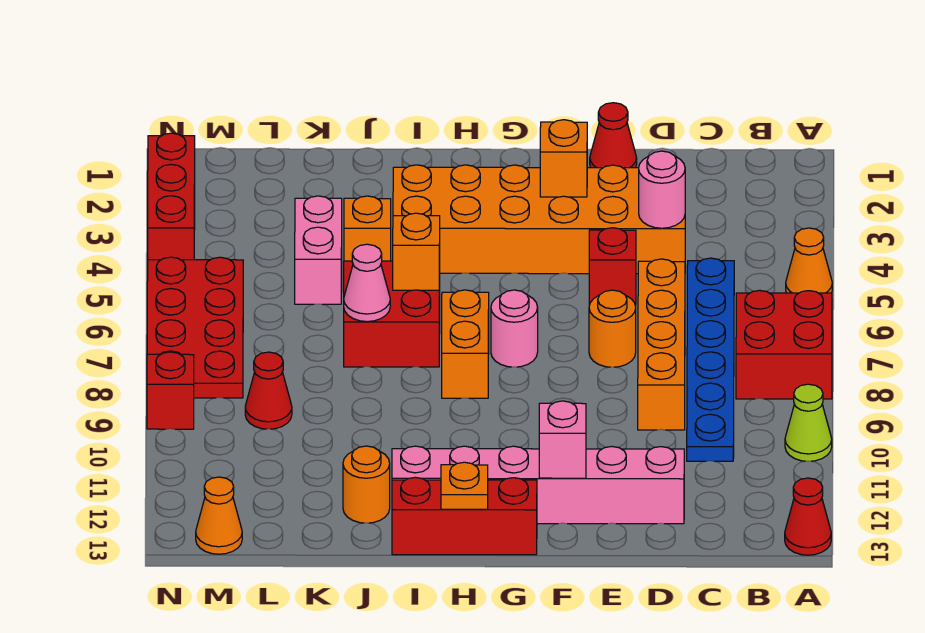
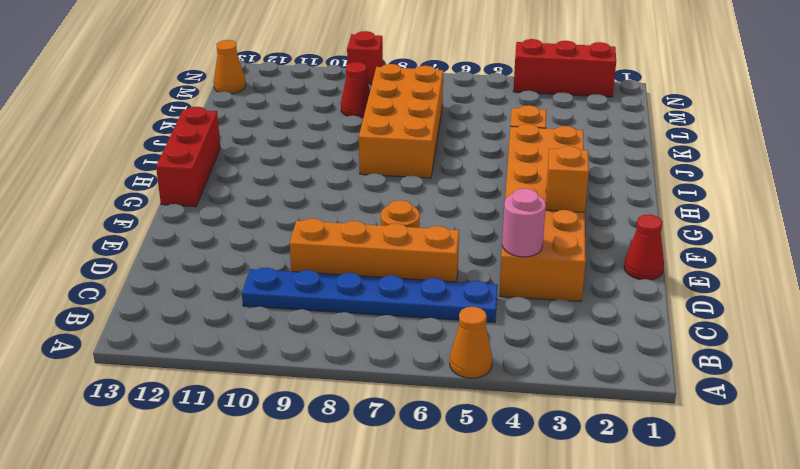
orange 2x4 brick [359,64,443,178] -> red 2x2 brick [344,261,440,367]
none -> red 2x2 brick [736,290,832,399]
none -> lime 1x1 cone [785,384,832,461]
none -> red 1x1 cone [785,478,831,555]

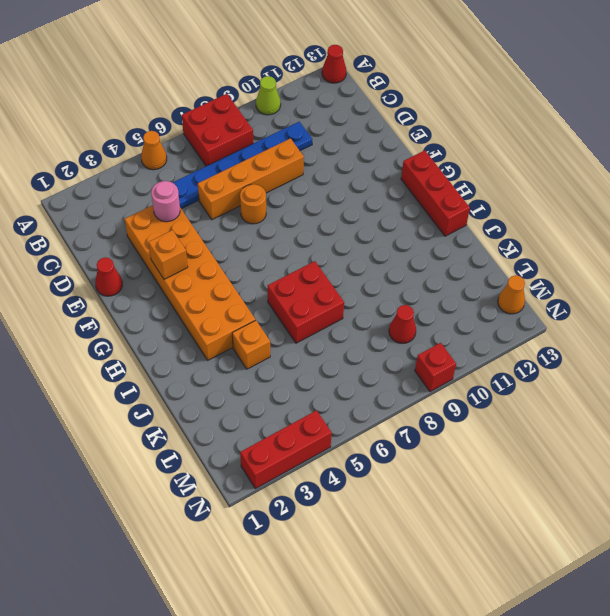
none -> pink 1x6 brick [392,446,684,524]
none -> red 1x1 brick [589,228,636,305]
none -> pink 1x1 round brick [491,290,538,367]

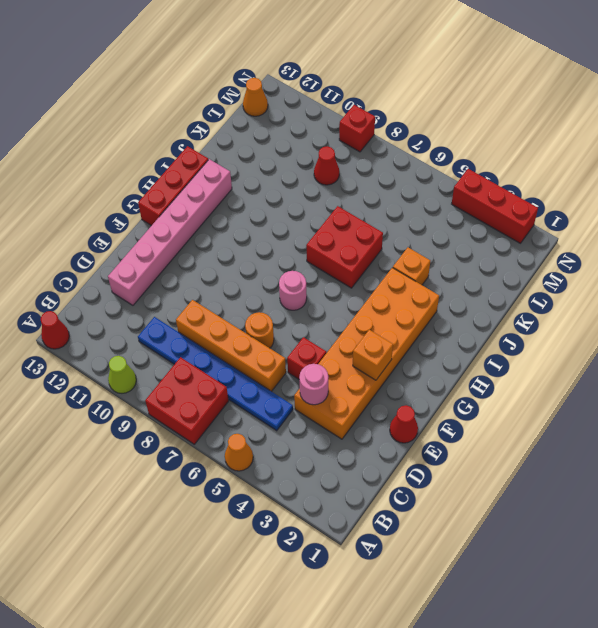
none -> orange 1x2 brick [442,290,489,398]
none -> orange 1x1 round brick [343,446,390,523]
none -> pink 1x2 brick [295,196,342,304]

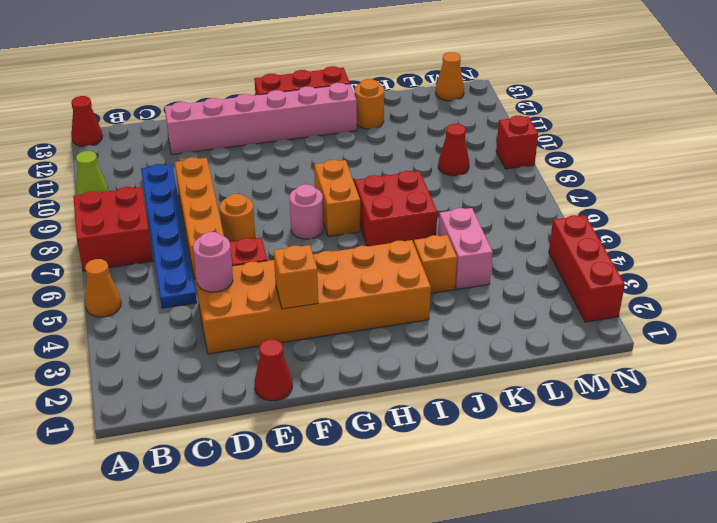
none -> red 2x4 plate [147,257,243,398]
none -> pink 1x1 brick [539,401,586,478]
none -> orange 1x1 plate [441,462,488,509]

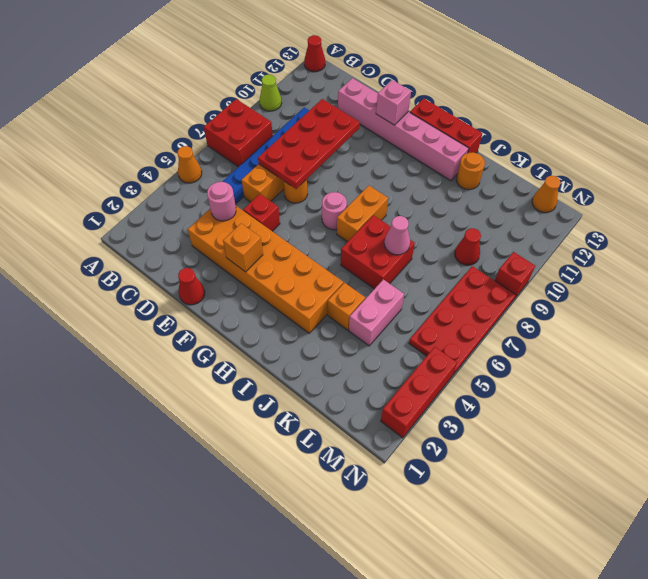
red 2x4 plate [258,99,360,189] -> none
none -> orange 1x1 plate [441,462,488,509]
none -> orange 1x1 brick [393,213,440,290]

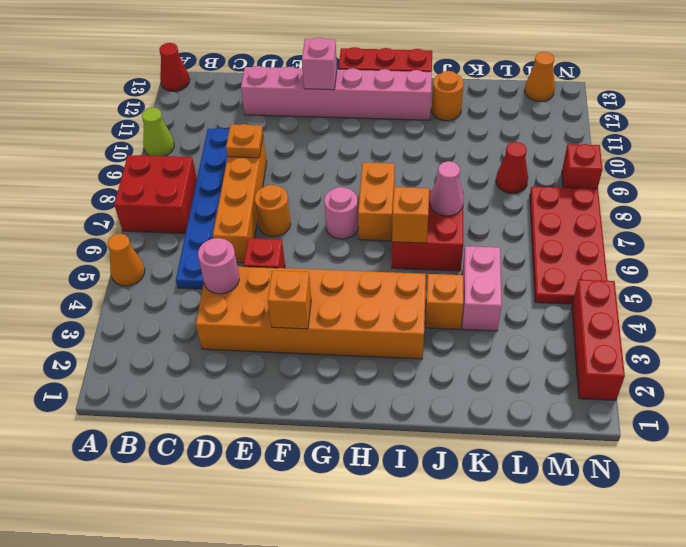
orange 1x1 plate [226,124,263,158] -> orange 1x1 plate moved to [441,462,488,509]
none -> red 1x1 cone [590,103,637,168]

